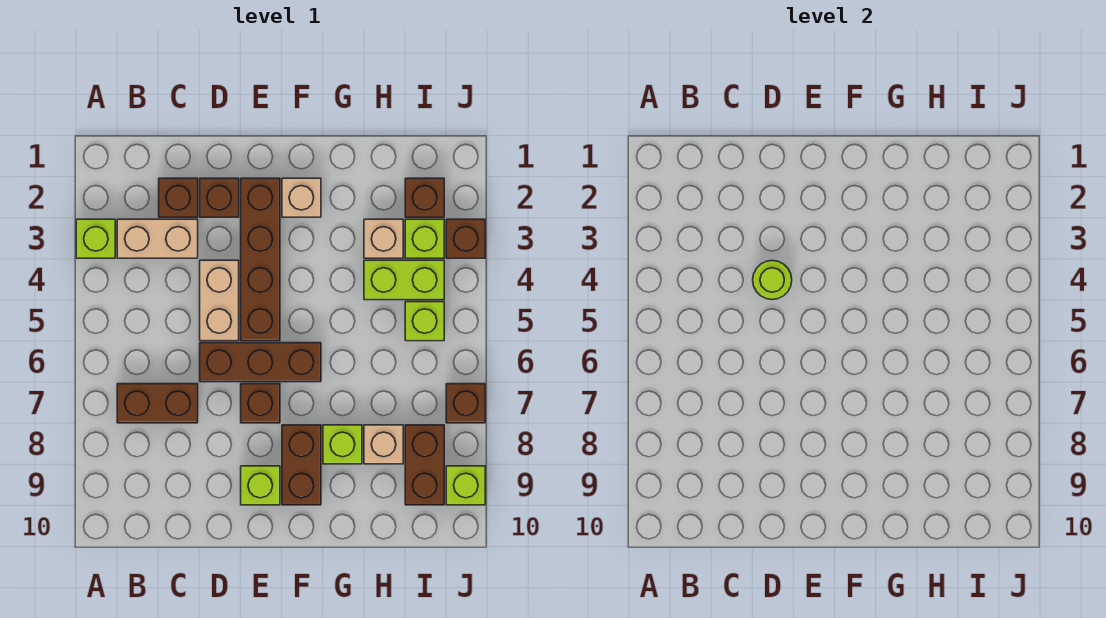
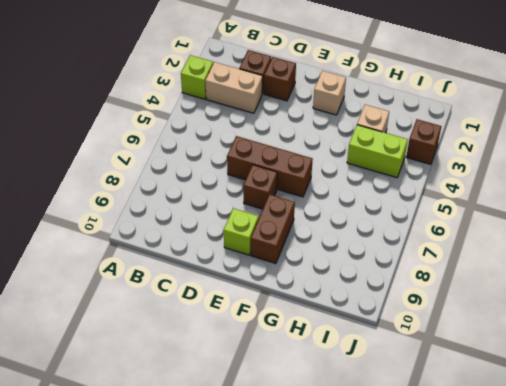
none -> brown 1x2 brick [117,384,198,423]
none -> tan 1x2 brick [200,260,239,341]
none -> brown 1x4 brick [241,178,280,341]

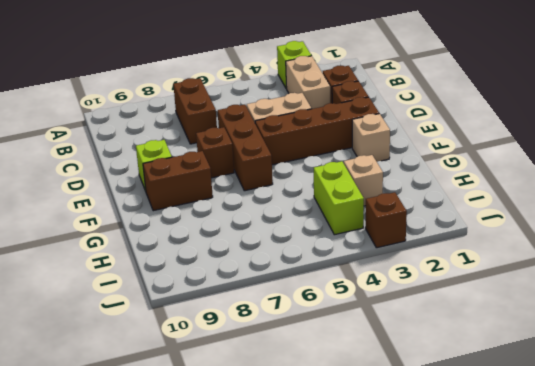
none -> lime 1x1 brick [323,425,362,464]
none -> tan 1x1 brick [364,425,403,464]
none -> brown 1x1 brick [405,178,444,217]

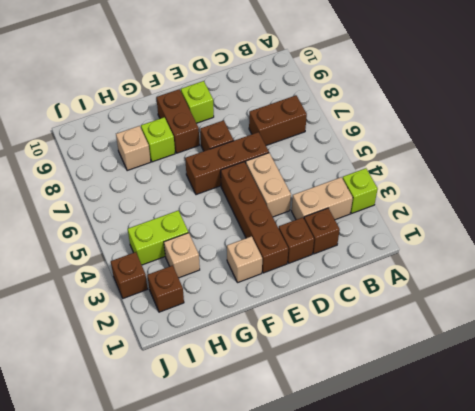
none -> lime 1x1 brick [405,219,444,258]
none -> lime 1x1 brick [405,302,444,341]
none -> brown 1x2 brick [405,425,444,505]

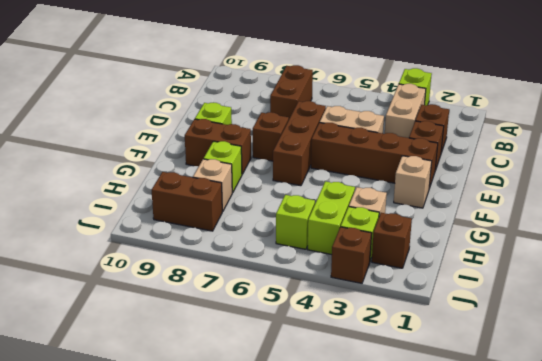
none -> brown 1x1 brick [446,384,485,423]
none -> lime 1x1 brick [446,466,485,505]
none -> lime 1x1 round brick [753,260,792,300]

